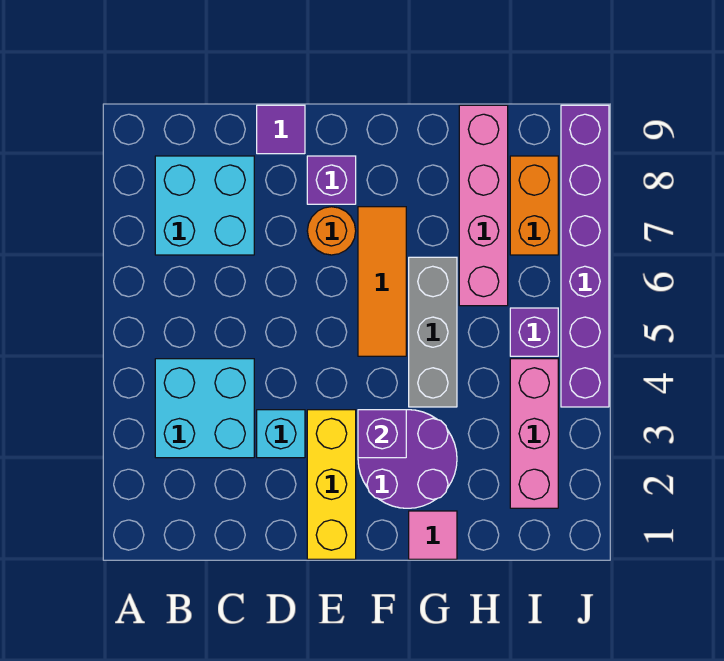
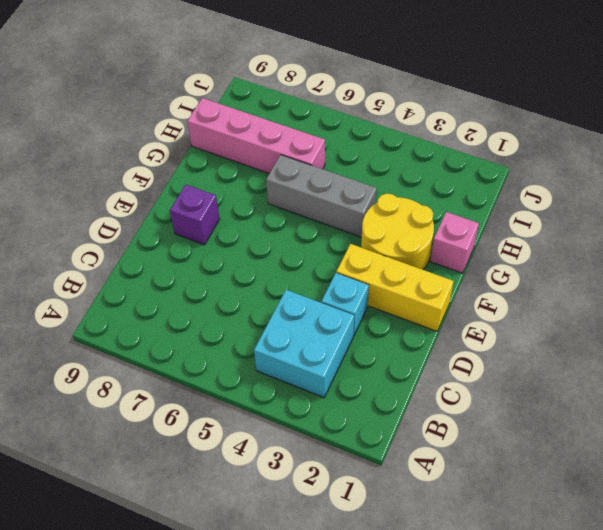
yellow 2x2 round brick [361,194,434,270] -> purple 2x2 round brick [358,410,457,508]
pink 1x1 brick [431,212,479,273] -> pink 1x1 tile [409,511,457,559]
none -> cyan 2x2 brick [155,156,254,255]
none -> purple 1x1 tile [257,105,305,154]
none -> orange 1x1 round brick [307,207,356,255]

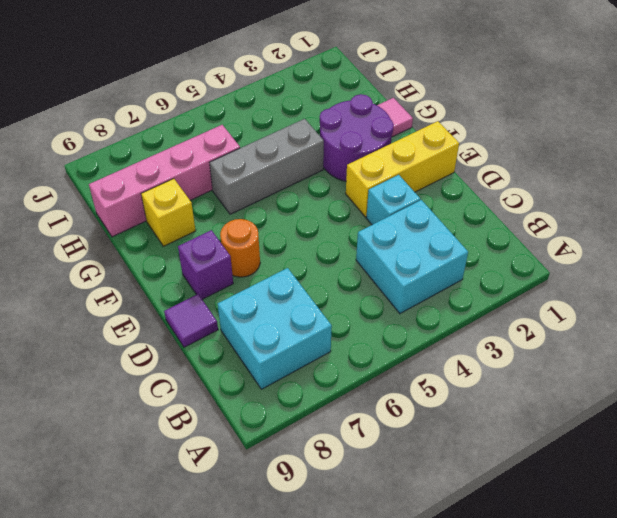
yellow 1x1 brick [141,179,196,246] -> none
none -> orange 1x3 tile [358,207,406,356]
none -> pink 1x3 brick [510,359,558,508]
none -> purple 1x1 brick [510,308,558,356]

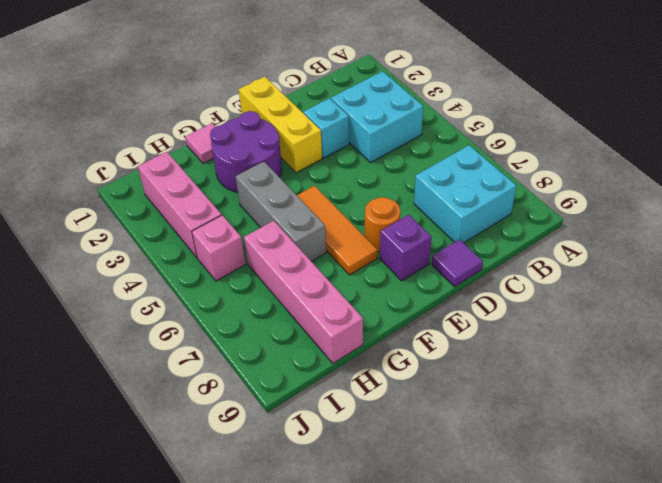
pink 1x1 brick [192,215,245,281] -> purple 1x1 brick [510,308,558,356]
none -> orange 1x2 brick [510,156,558,255]
none -> purple 1x6 brick [561,105,609,407]
none -> purple 1x1 brick [358,410,406,458]

